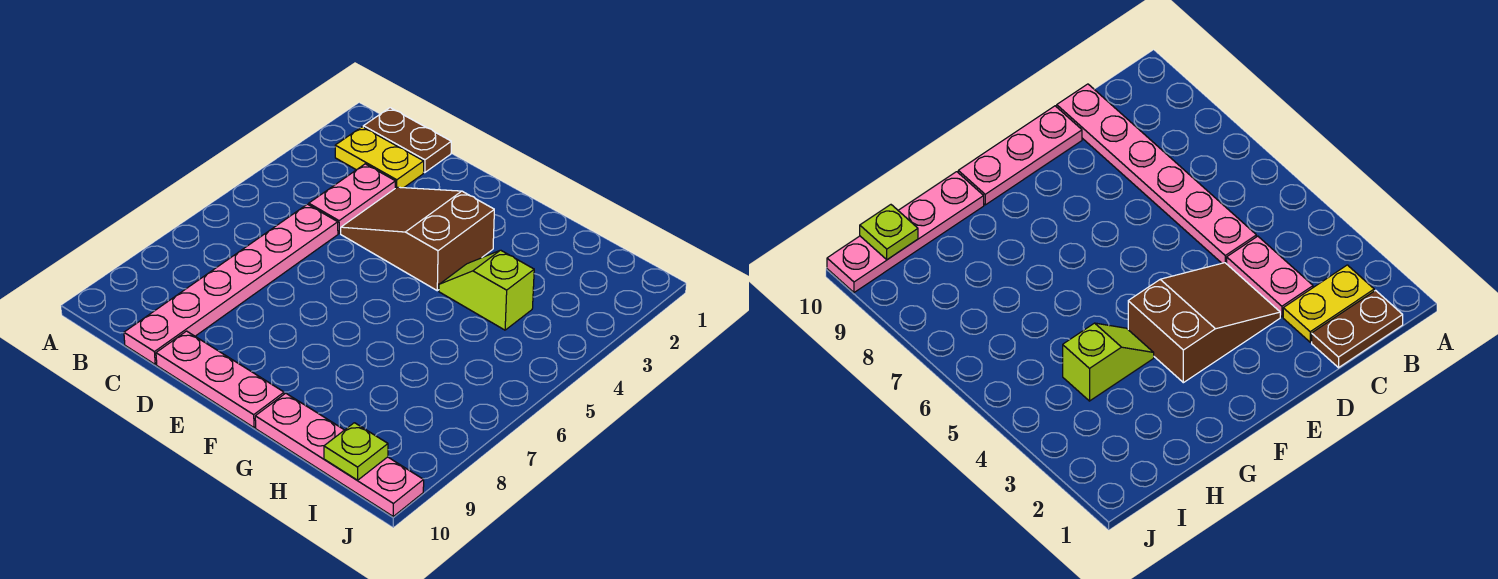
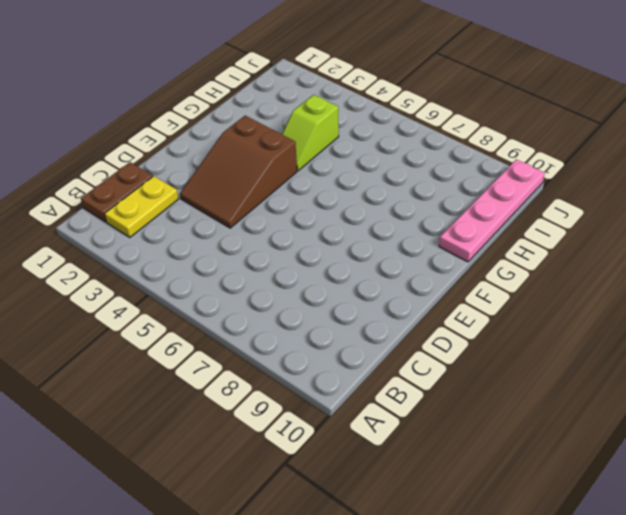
none -> pink 1x2 plate [309,164,395,233]
none -> pink 1x6 plate [124,204,338,364]

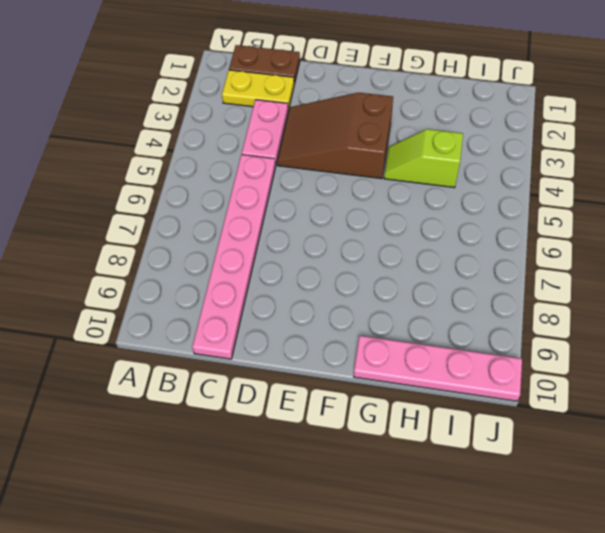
none -> pink 1x3 plate [156,331,284,428]
none -> lime 1x1 plate [324,423,388,480]

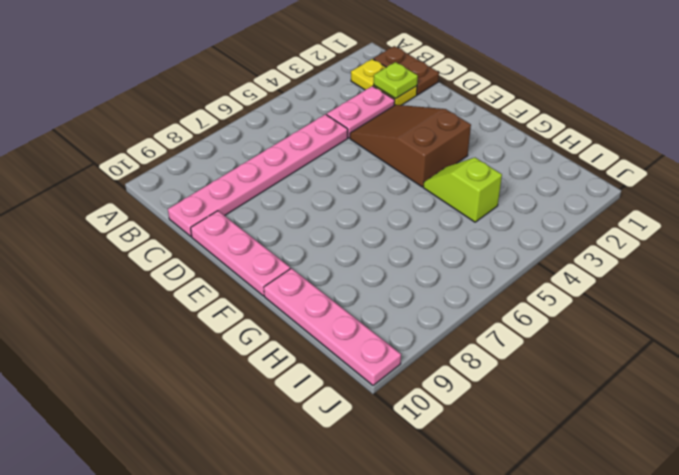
lime 1x1 plate [374,62,418,99] -> lime 1x1 plate moved to [324,423,388,480]

